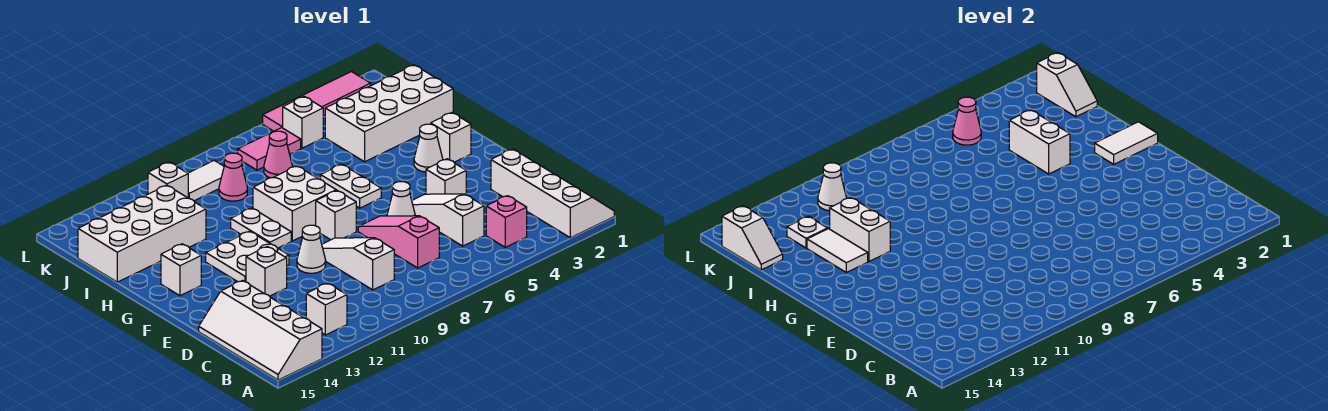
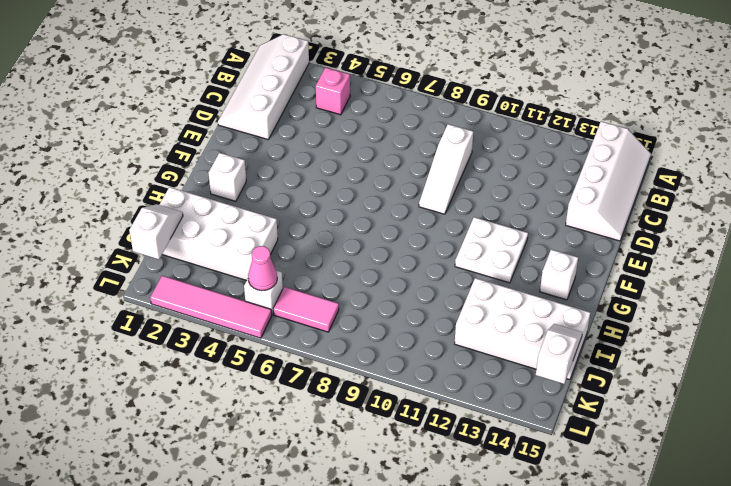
none -> white 1x1 brick [306,283,347,335]
none -> white 1x3 slope [412,194,484,246]
none -> pink 1x3 slope [358,216,439,268]
none -> white 1x1 brick [426,159,466,194]

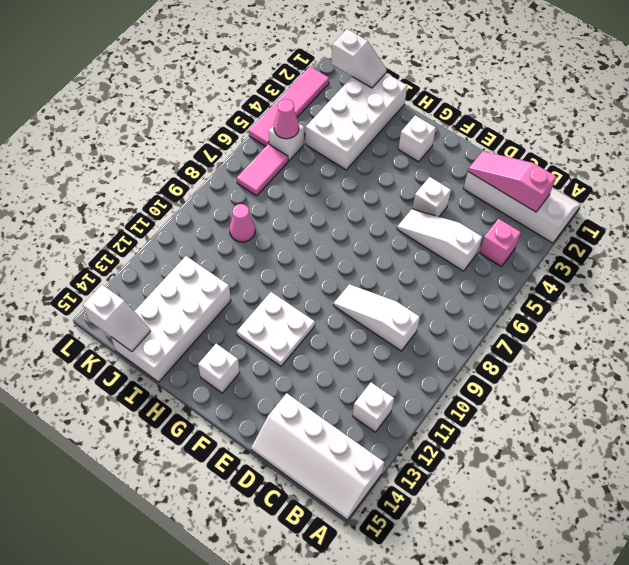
pink 1x3 slope [468,151,556,212] -> pink 1x3 slope moved to [358,216,439,268]
none -> white 1x1 cone [387,182,415,216]
none -> white 1x1 cone [297,225,326,273]
none -> white 1x1 brick [246,246,287,296]
none -> white 1x1 brick [316,190,356,240]

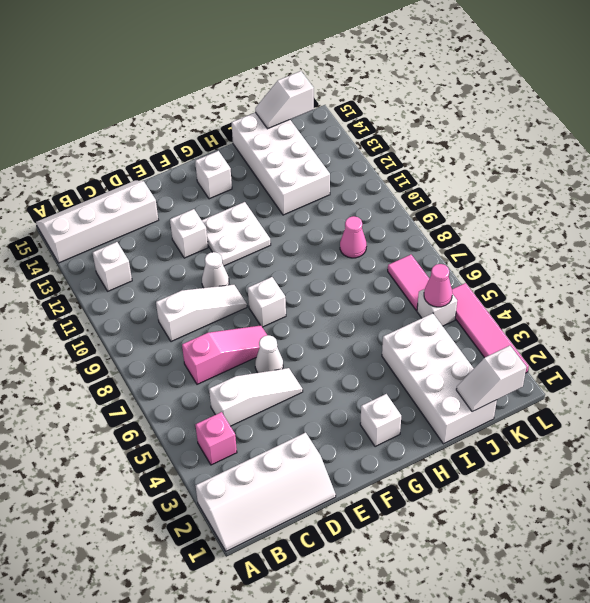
none -> white 1x1 brick [426,159,466,194]
none -> white 1x1 cone [414,124,443,172]
none -> white 1x2 plate [321,164,381,208]
none -> white 2x2 brick [253,166,336,241]

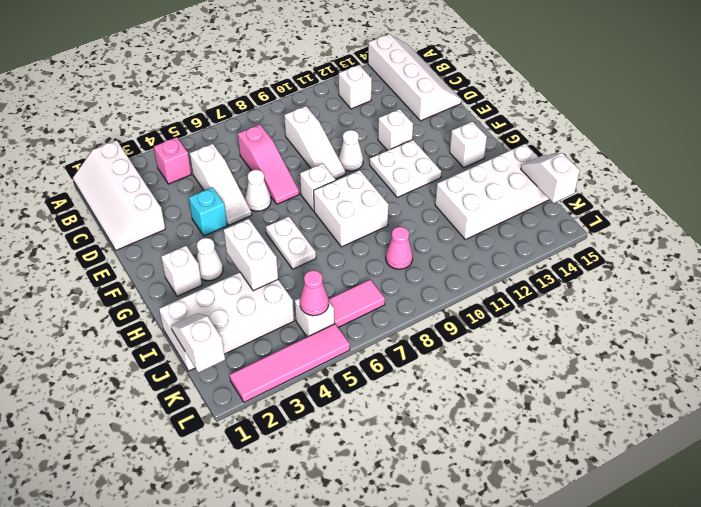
cyan 1x1 brick [189,187,227,236] -> white 1x1 brick [426,159,466,194]
none -> white 1x2 plate [231,208,291,248]
none -> pink 1x1 cone [264,131,292,178]
none -> white 1x2 tile [188,160,224,201]
none -> white 1x1 brick [148,162,188,198]

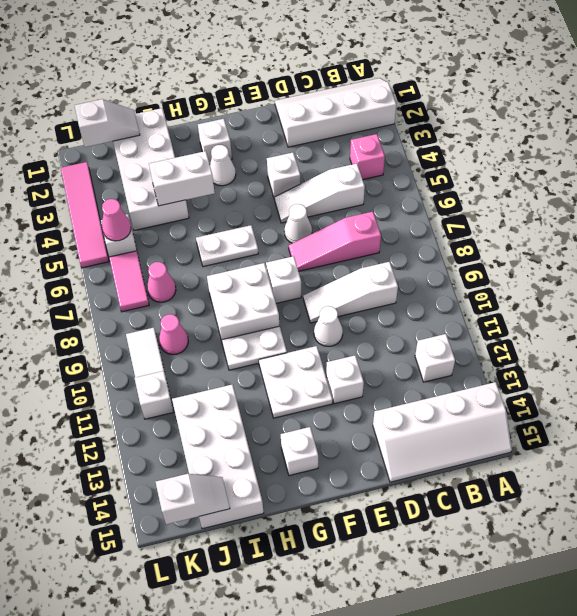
none -> white 1x2 tile [1095,122,1158,164]
none -> white 1x2 brick [830,198,890,262]
none -> white 1x2 tile [807,229,868,272]
none -> white 1x1 plate [787,216,828,248]

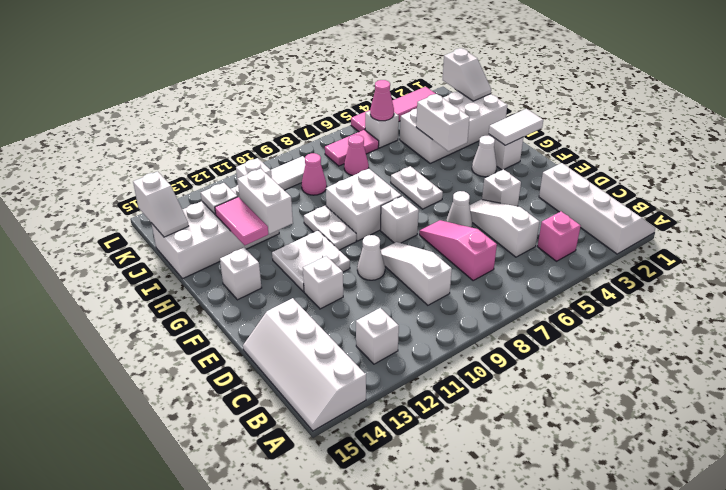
pink 1x2 tile [215,197,268,245] -> white 1x2 tile [807,229,868,272]
none -> white 1x1 cone [818,163,846,211]

